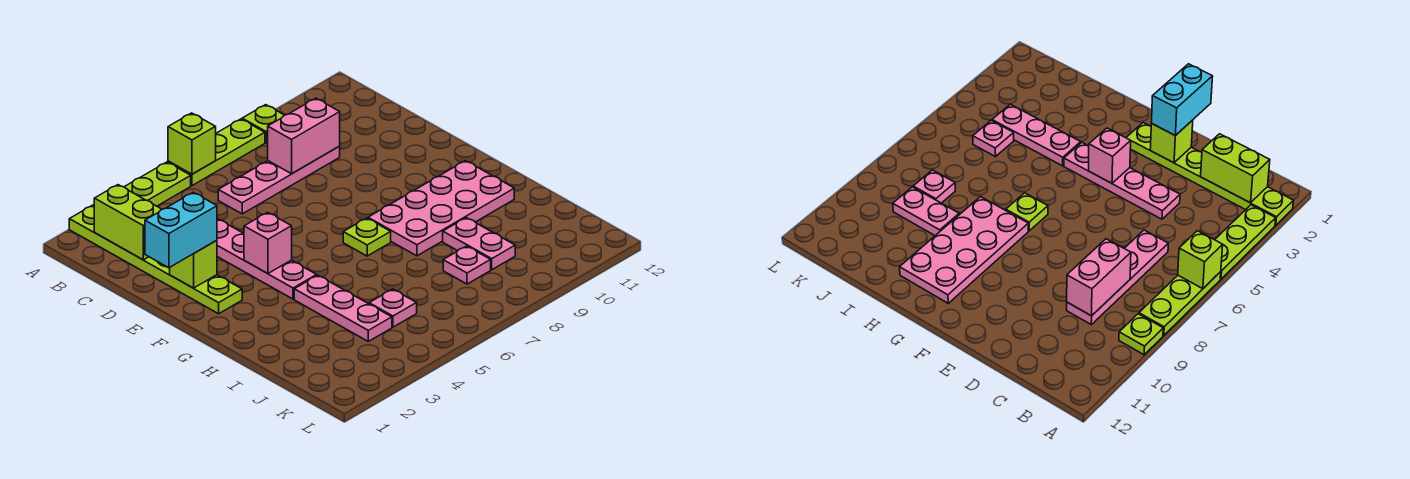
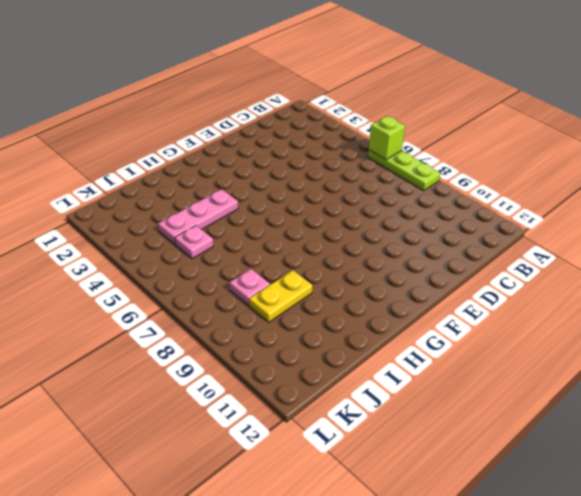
yellow 1x2 plate [249,270,313,322] -> pink 1x2 plate [443,218,515,270]
none -> lime 1x6 plate [69,205,242,314]
none -> lime 1x3 plate [125,162,191,206]
none -> lime 1x1 plate [242,105,284,143]

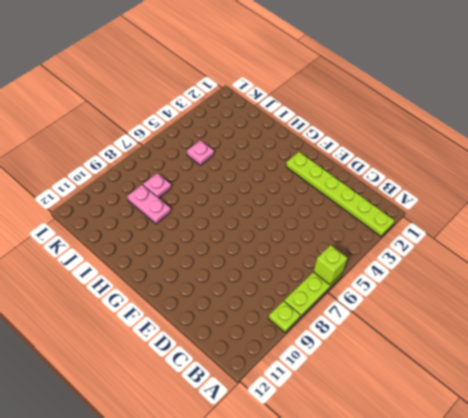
none -> lime 1x3 plate [125,162,191,206]
none -> pink 1x4 plate [218,146,340,214]
none -> pink 1x4 plate [217,219,317,299]

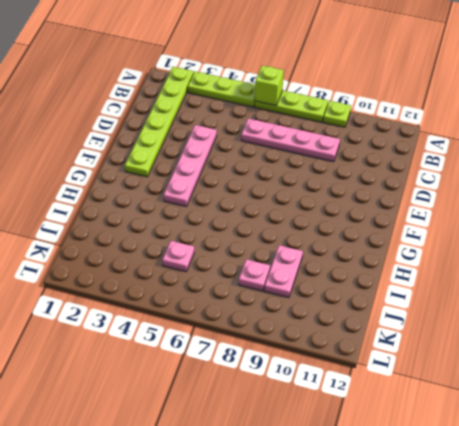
none -> lime 1x1 plate [343,218,391,256]
none -> pink 2x4 plate [368,161,514,256]
none -> pink 1x3 plate [294,275,392,341]

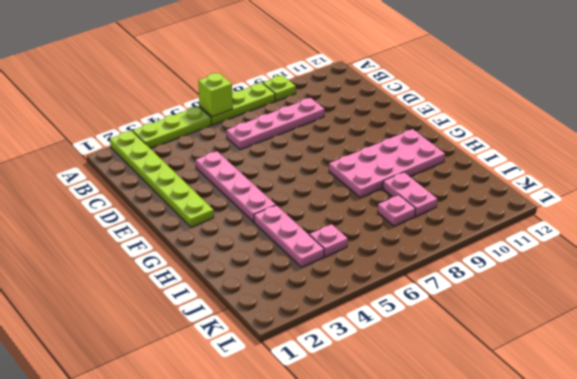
none -> lime 1x1 plate [343,218,391,256]
none -> lime 1x2 brick [94,185,162,260]
none -> pink 1x2 brick [268,98,340,174]

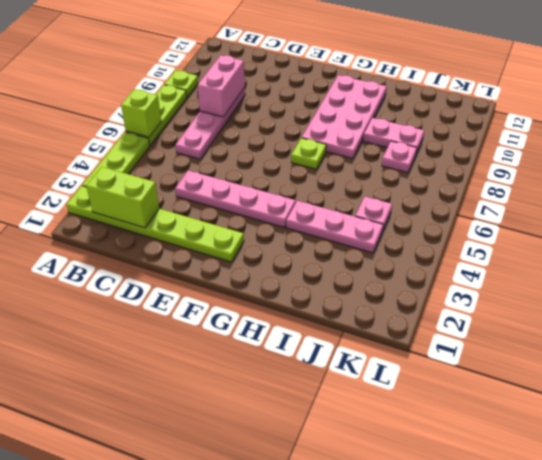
none -> lime 1x1 brick [170,240,217,288]
none -> pink 1x1 brick [244,212,292,274]
none -> cyan 1x2 brick [145,192,217,268]

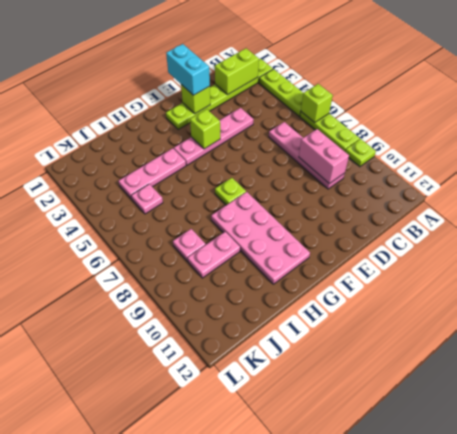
lime 1x1 brick [190,109,220,149] -> pink 1x1 brick [244,212,292,274]

